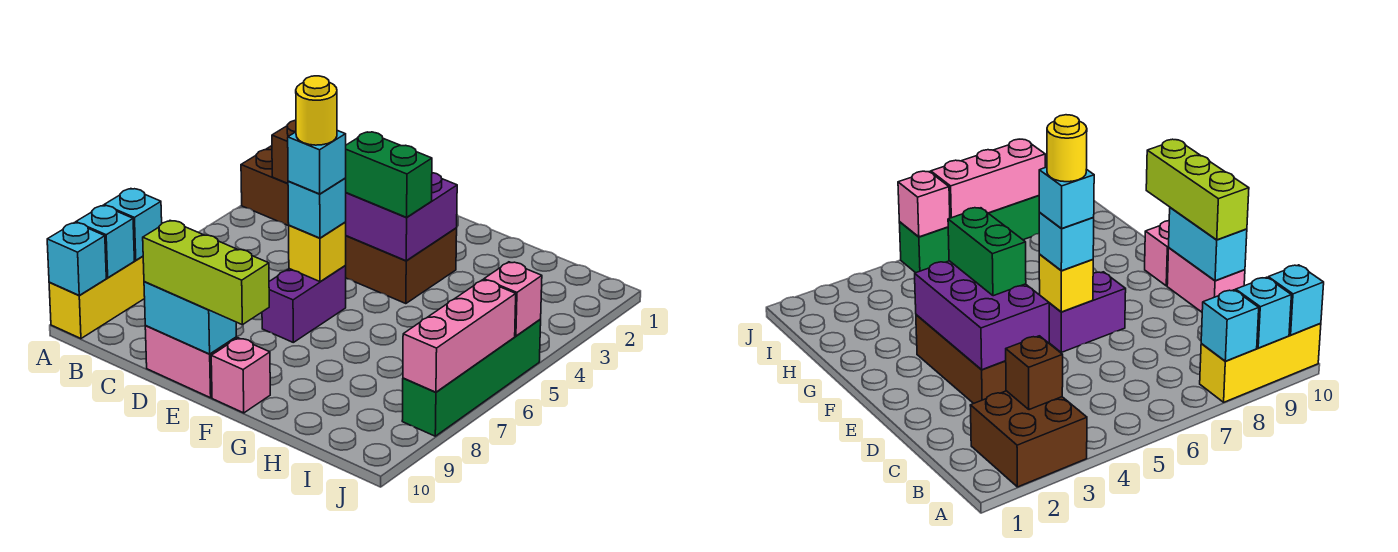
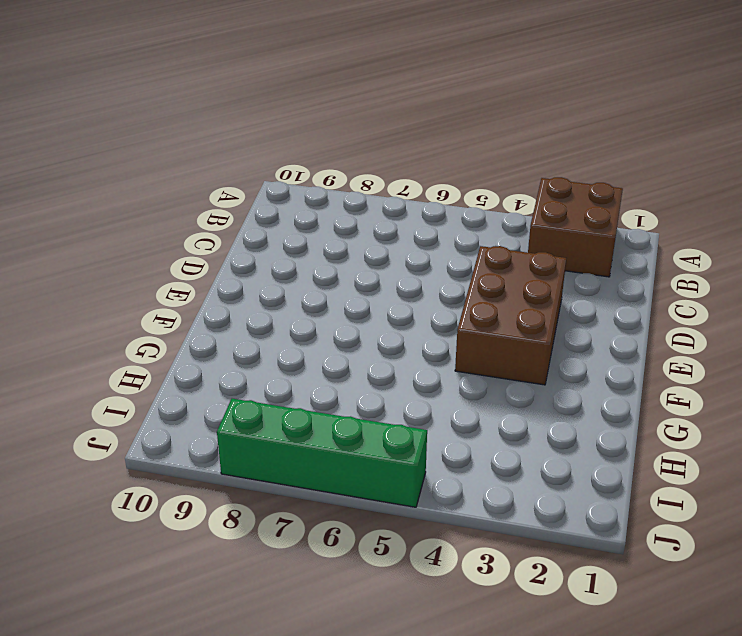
none -> yellow 1x3 brick [49,256,145,339]
none -> pink 1x2 brick [145,326,237,398]
none -> purple 1x2 brick [262,266,346,342]

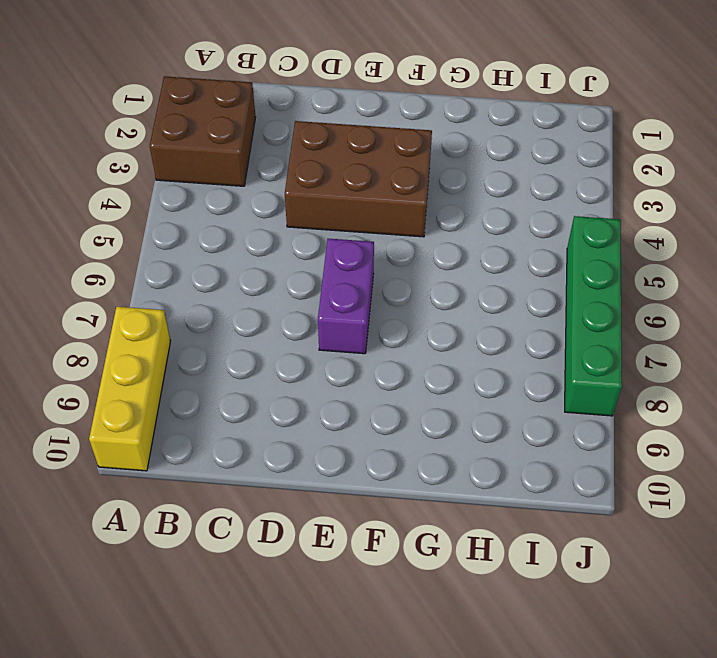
none -> pink 1x2 brick [145,326,237,398]
none -> pink 1x1 brick [211,338,270,413]
none -> cyan 1x1 brick [104,189,162,260]

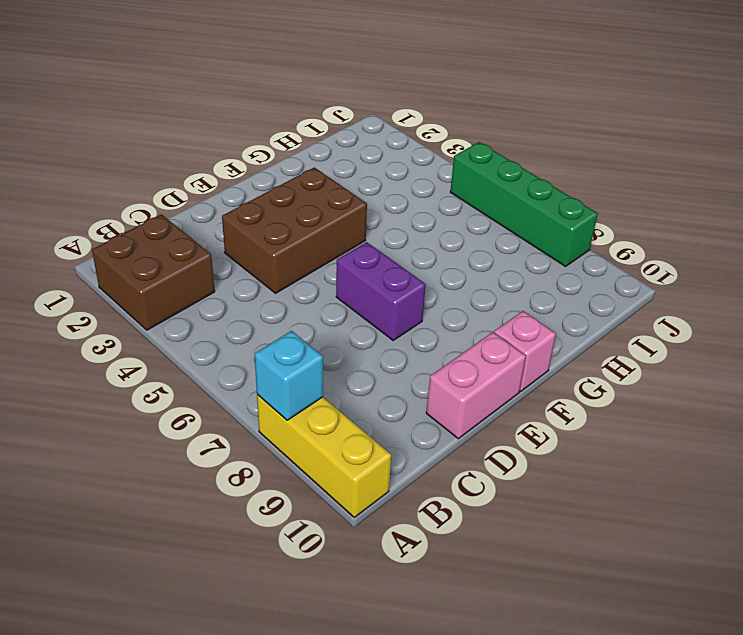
none -> cyan 1x1 brick [76,206,134,278]
none -> cyan 1x1 brick [47,223,106,296]
none -> brown 1x1 brick [272,120,296,183]

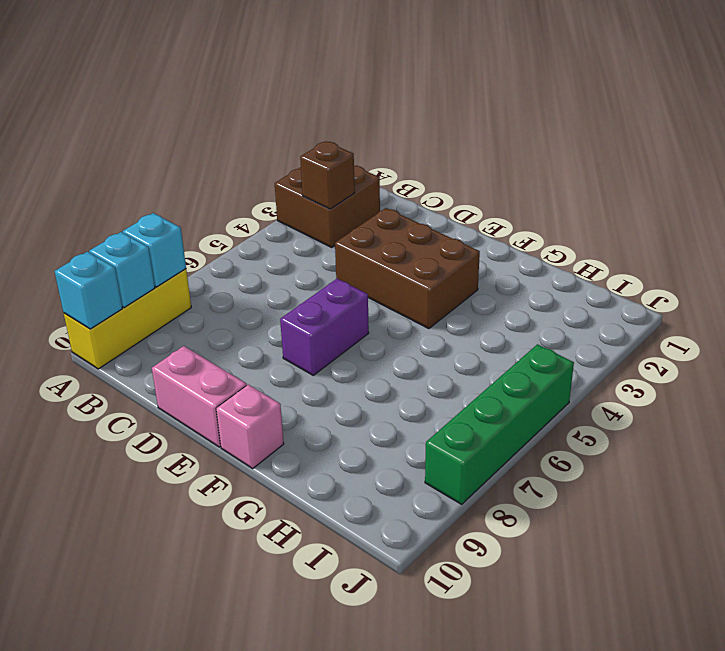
none -> purple 2x3 brick [346,173,457,261]
none -> cyan 1x2 brick [144,282,237,354]
none -> yellow 1x1 brick [289,222,346,282]

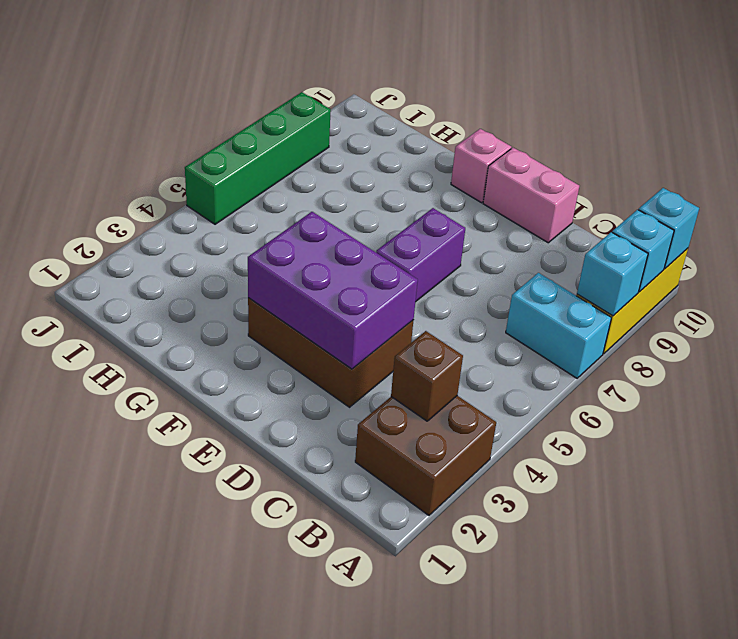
cyan 1x2 brick [506,273,611,378] -> cyan 1x2 brick moved to [144,282,237,354]
none -> yellow 1x1 brick [289,222,346,282]
none -> pink 1x1 brick [484,262,542,336]
none -> pink 1x3 brick [403,280,516,392]

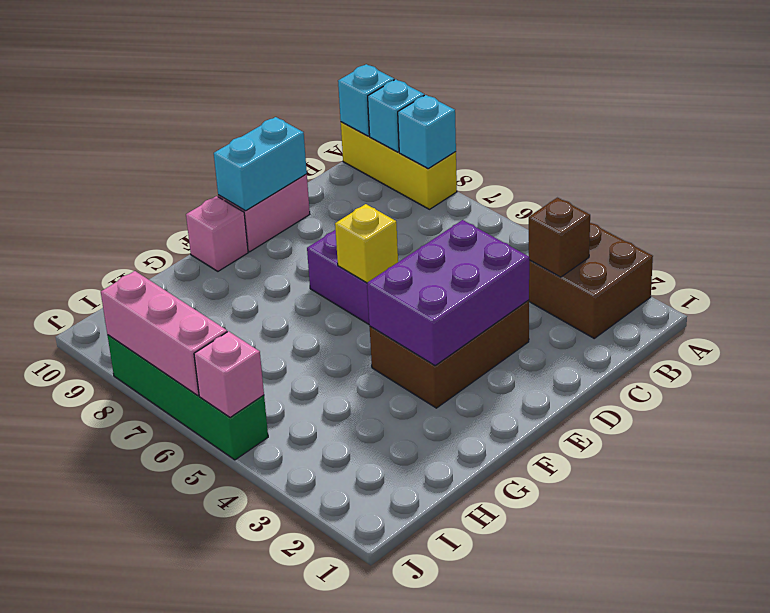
none -> lime 1x3 brick [143,221,269,325]
none -> green 1x2 brick [345,132,432,217]
none -> cyan 1x1 brick [288,178,346,238]

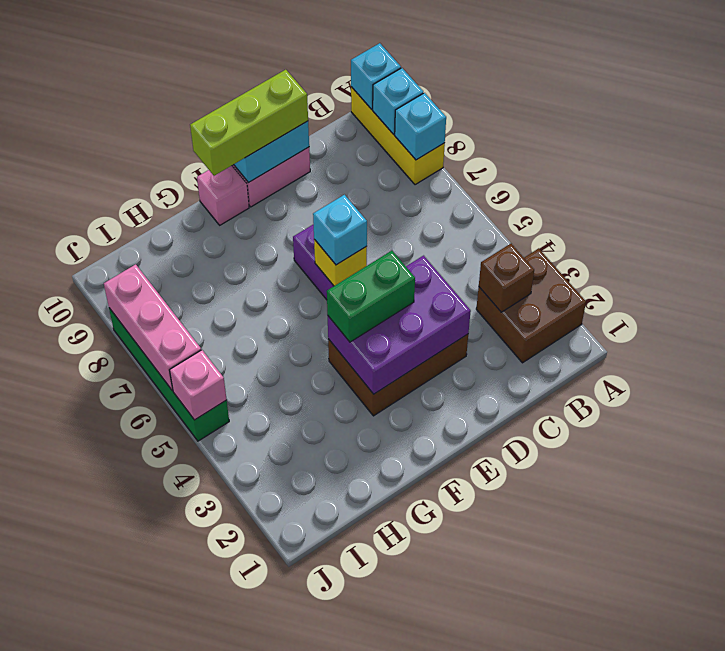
none -> cyan 1x1 brick [288,131,346,194]
none -> yellow 1x1 round brick [296,76,337,145]

